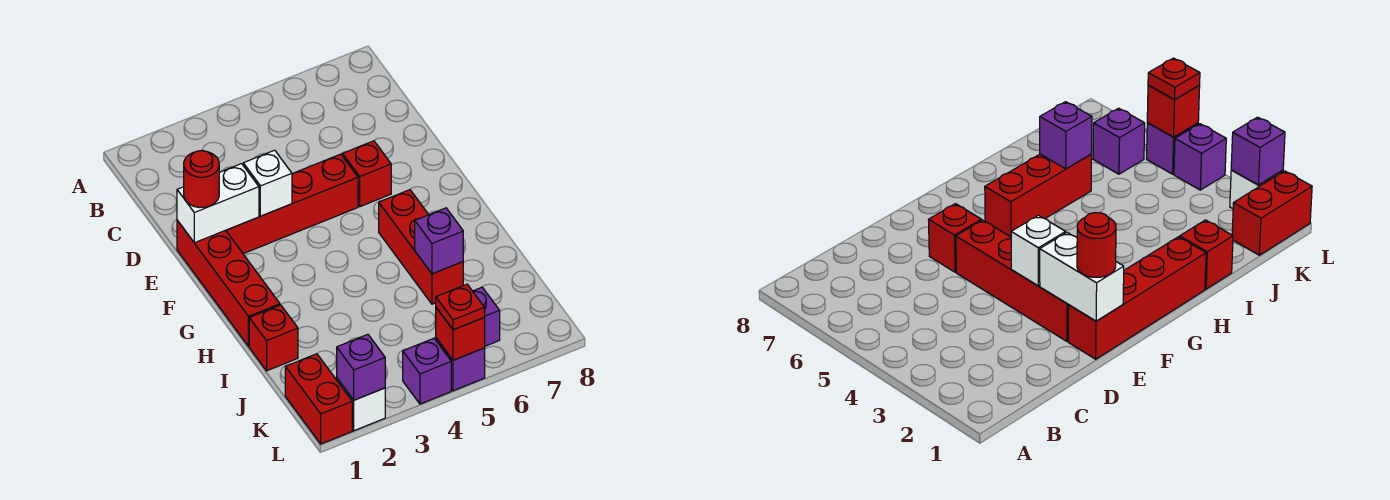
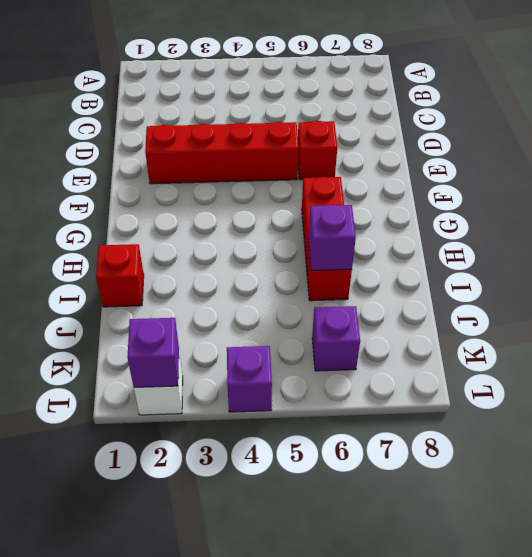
none -> red 1x4 brick [177,220,280,346]
none -> red 1x2 brick [285,354,352,444]
none -> purple 1x1 brick [436,338,485,391]

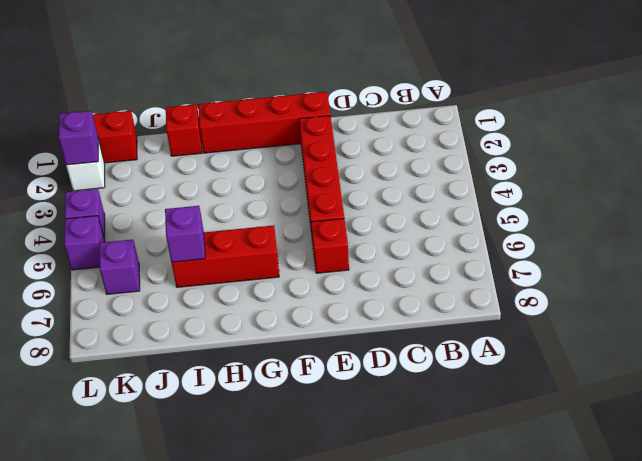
none -> white 1x2 brick [177,164,259,243]
none -> white 1x1 brick [243,150,292,216]
none -> red 1x1 brick [436,308,485,360]

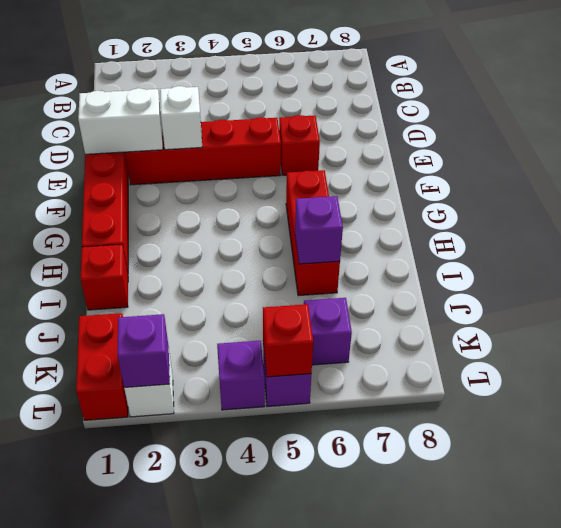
none -> red 1x1 round brick [184,150,219,208]
none -> red 1x1 plate [436,284,485,330]

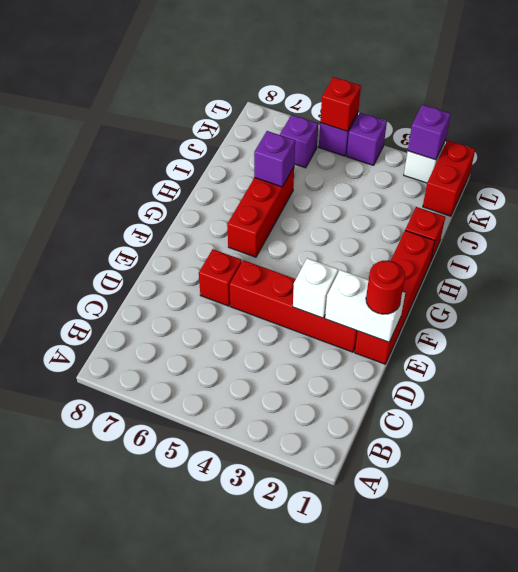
none -> red 1x1 plate [436,284,485,330]

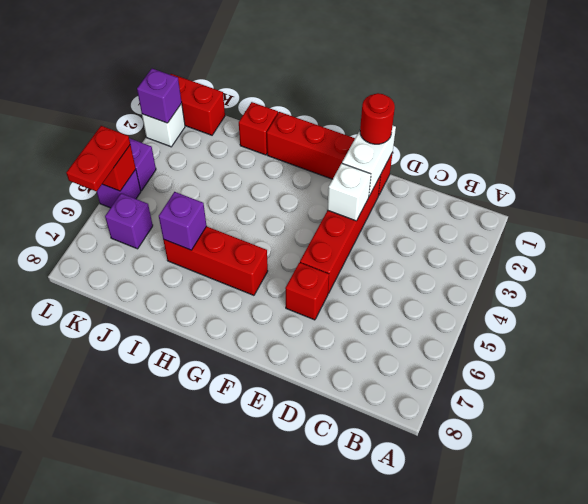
red 1x2 plate [66,126,130,191] -> red 1x1 plate [436,284,485,330]

